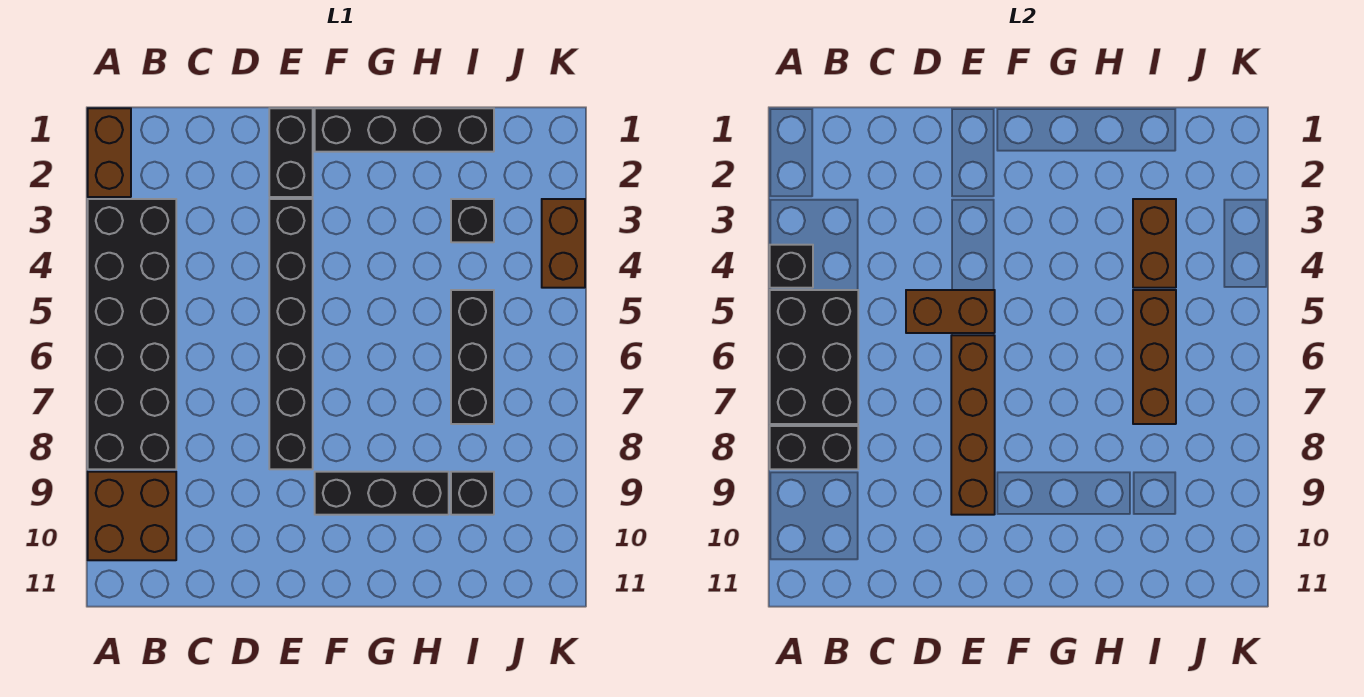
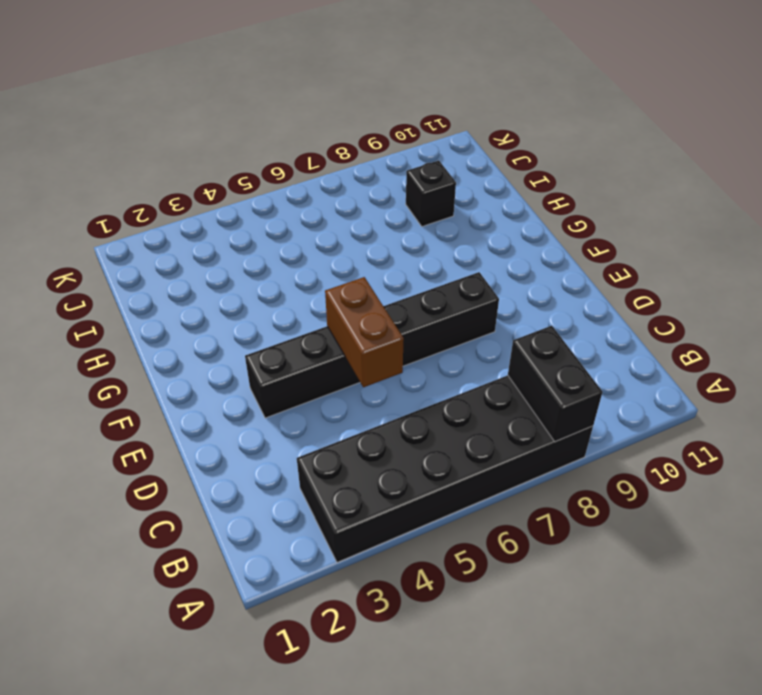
none -> brown 1x2 brick [88,108,131,197]
none -> brown 2x2 brick [88,472,176,560]
none -> black 1x2 brick [269,108,313,197]

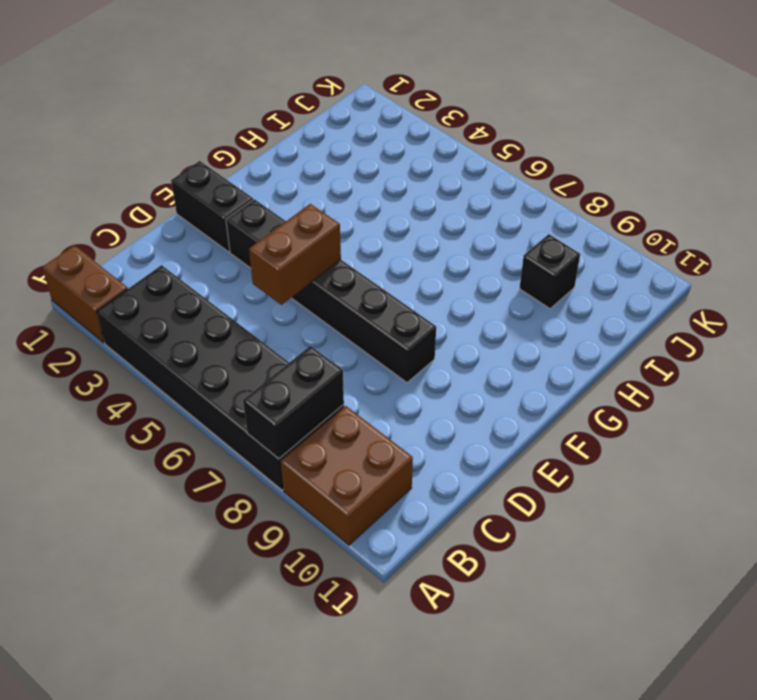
none -> black 1x4 brick [315,108,494,152]
none -> black 1x3 brick [315,472,449,515]
none -> black 1x1 brick [451,199,494,242]

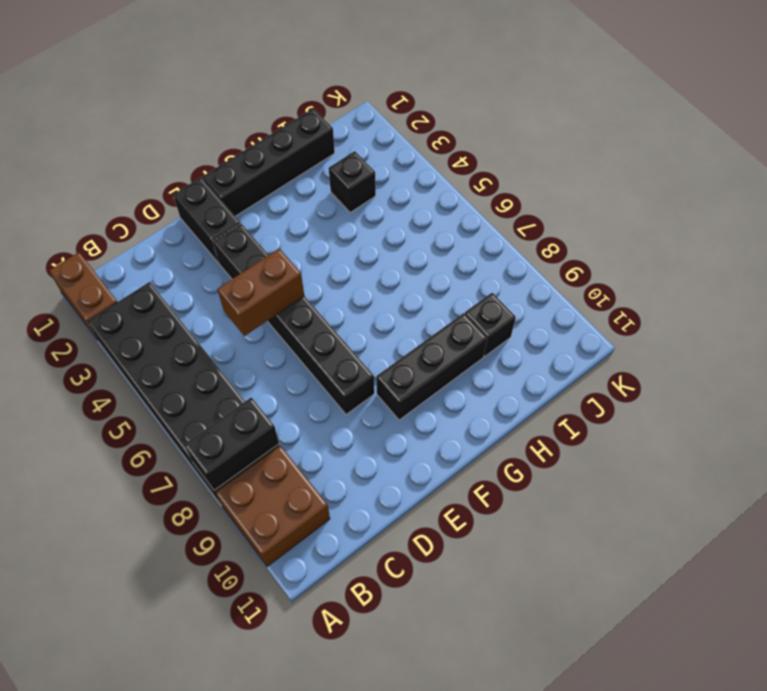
none -> black 1x3 brick [451,290,494,424]
none -> brown 1x2 brick [542,199,585,288]
none -> black 1x1 brick [770,245,813,288]

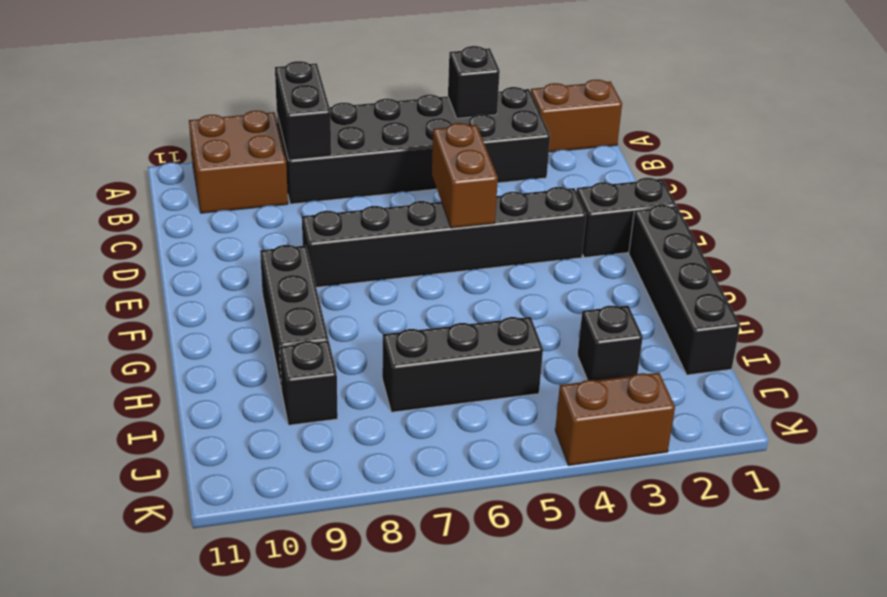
none -> black 2x3 brick [770,290,858,424]
none -> brown 1x4 brick [951,335,995,515]
none -> brown 1x2 brick [1133,199,1176,288]

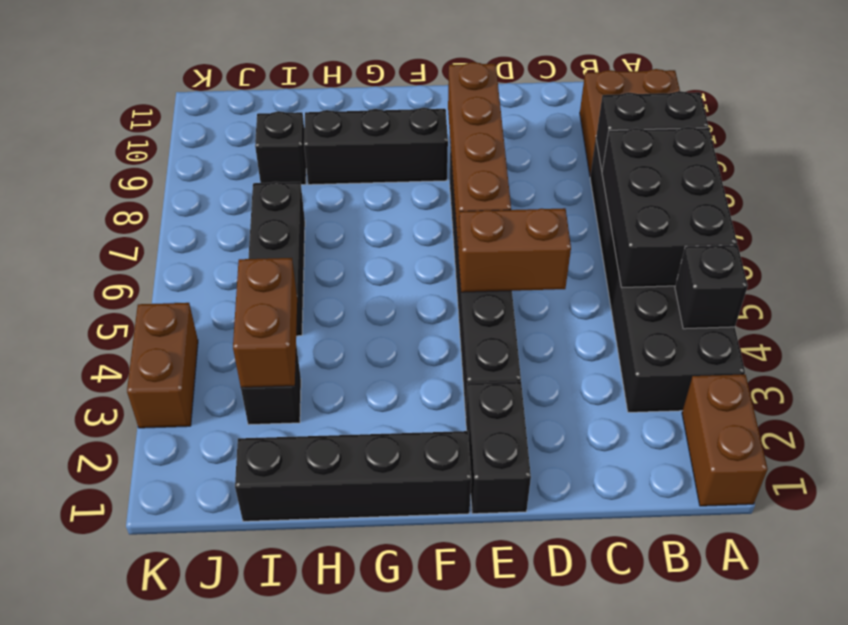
none -> brown 1x3 brick [1133,290,1176,424]

